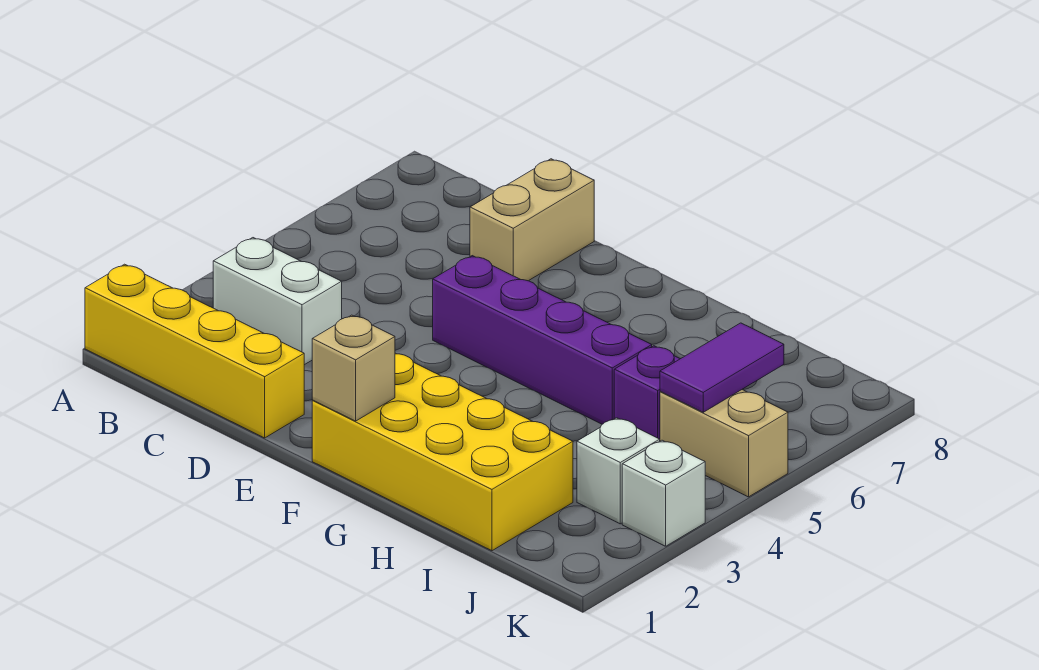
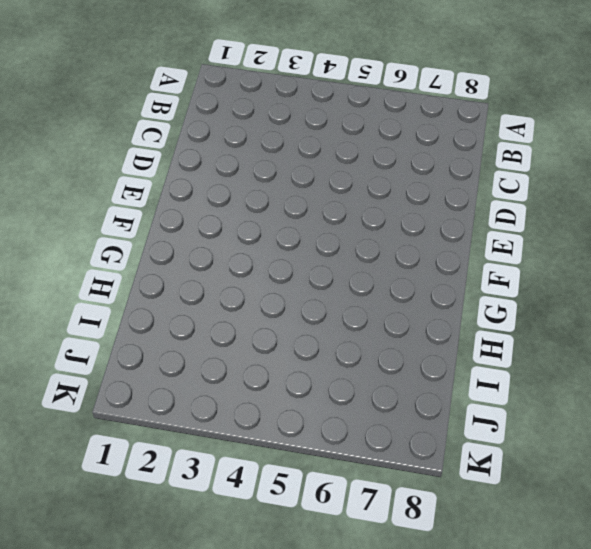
none -> yellow 1x4 brick [85,264,304,438]
none -> white 1x2 brick [213,238,342,365]

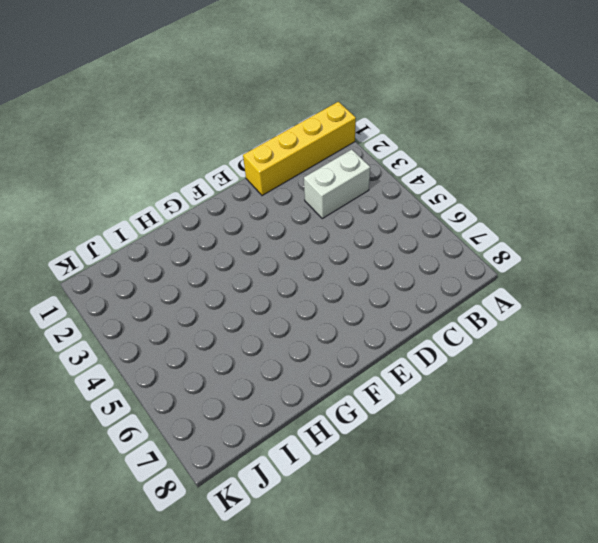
none -> tan 1x2 brick [470,159,594,281]
none -> purple 1x4 brick [433,256,652,424]

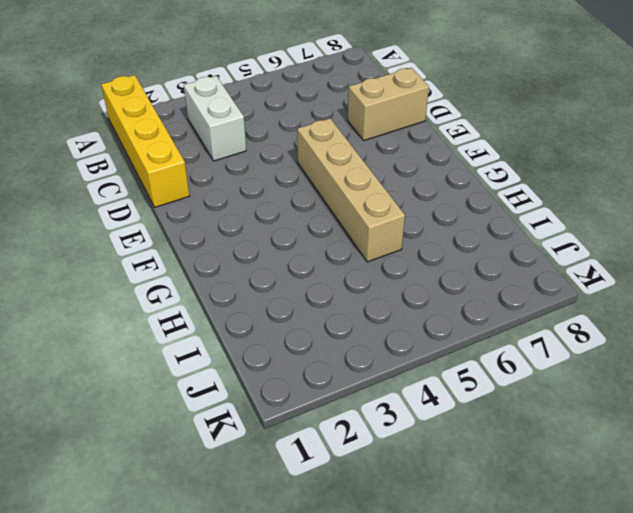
tan 1x4 brick [297,119,405,262] -> purple 1x4 brick [433,256,652,424]
none -> yellow 2x4 brick [312,353,573,551]
none -> purple 1x1 brick [614,346,680,439]

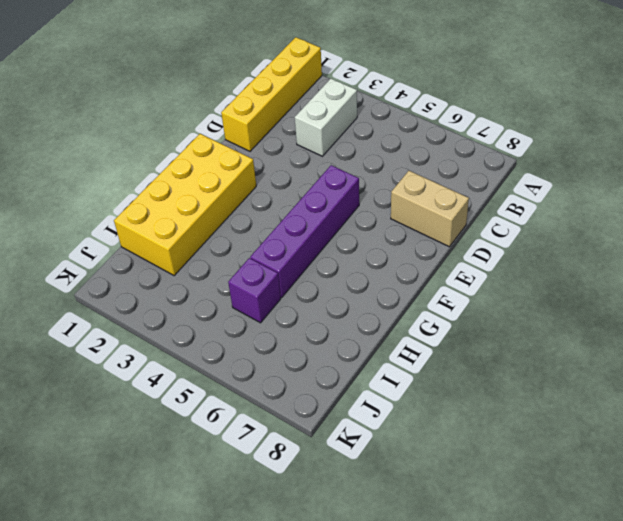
none -> white 1x1 brick [577,418,660,524]
none -> tan 1x2 brick [660,390,788,497]

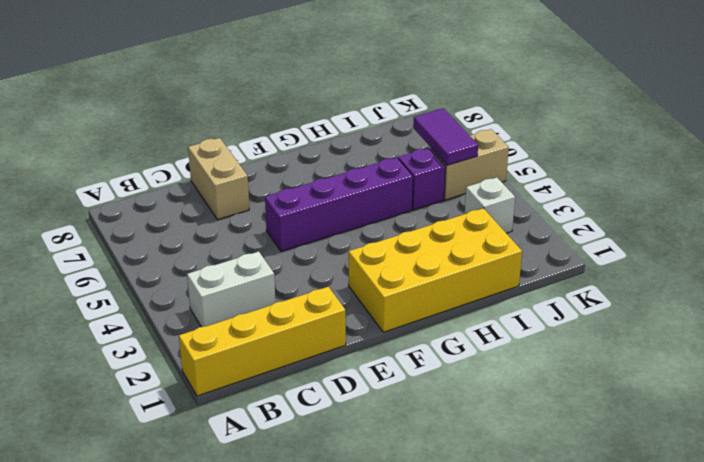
none -> white 1x1 brick [622,440,705,546]
none -> tan 1x1 brick [312,315,395,421]

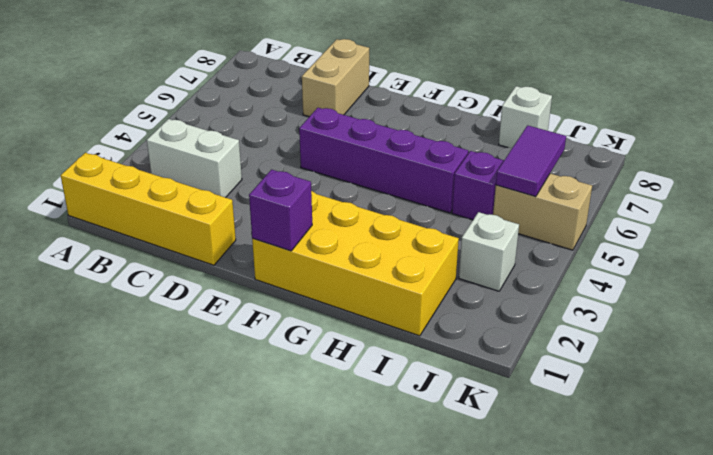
purple 1x1 brick [249,170,312,251] -> tan 1x1 brick [312,315,395,421]
white 1x1 brick [499,86,552,148] -> white 1x1 brick moved to [622,440,705,546]

